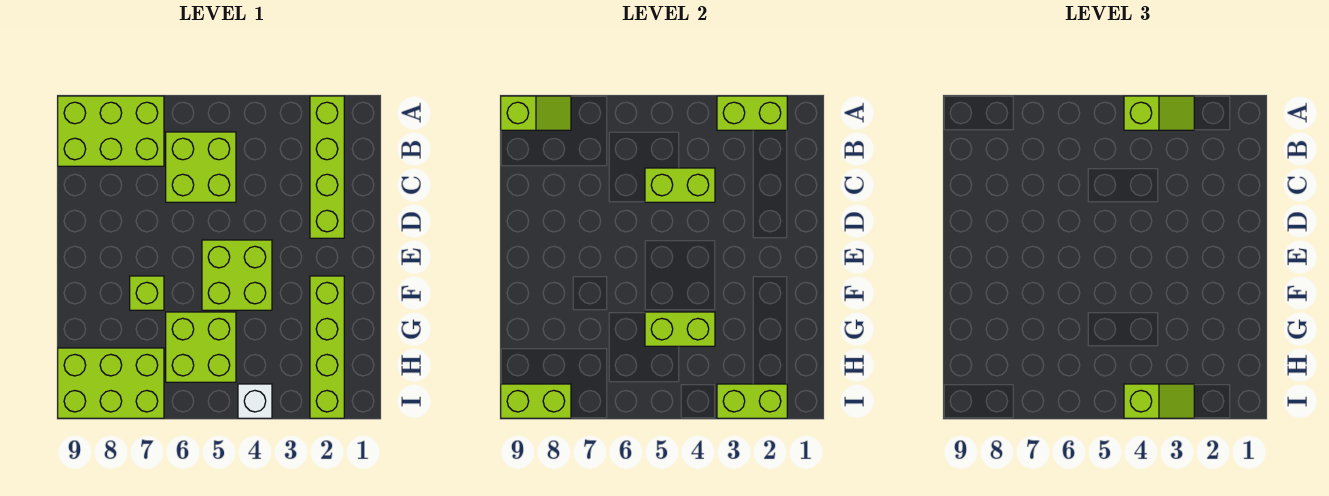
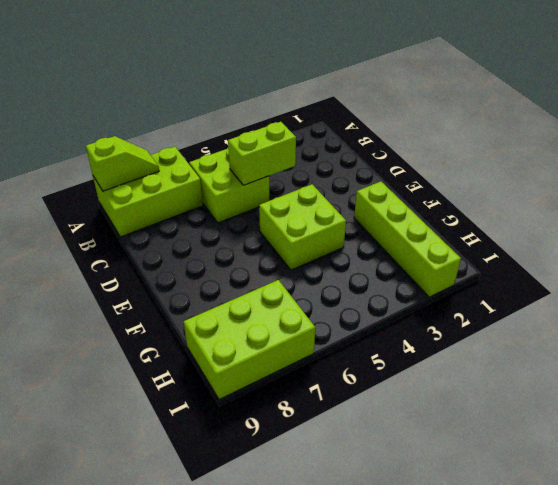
none -> lime 1x4 brick [310,96,344,238]
none -> lime 1x1 brick [130,276,164,310]
none -> lime 2x2 brick [166,312,236,382]

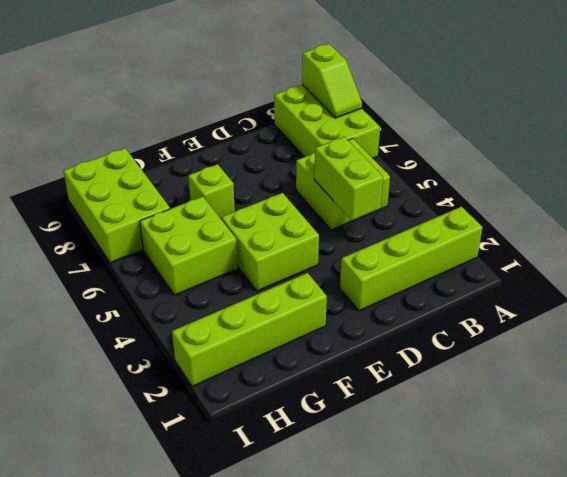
none -> white 1x1 brick [238,384,272,418]
none -> lime 1x2 brick [717,96,787,130]
none -> lime 1x2 brick [645,312,715,346]

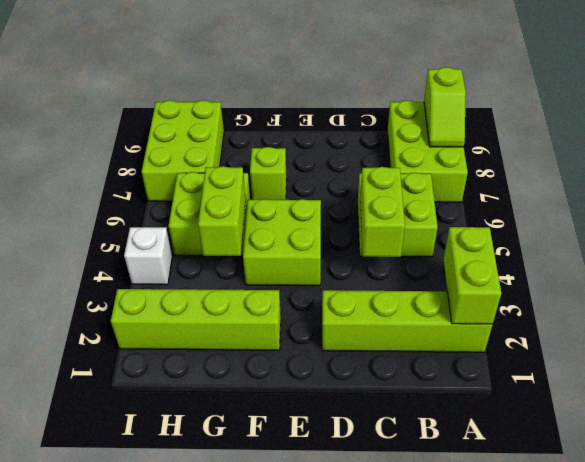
none -> lime 1x2 brick [717,384,787,418]
none -> lime 1x2 brick [501,384,571,418]
none -> lime 1x2 slope [1124,96,1194,130]

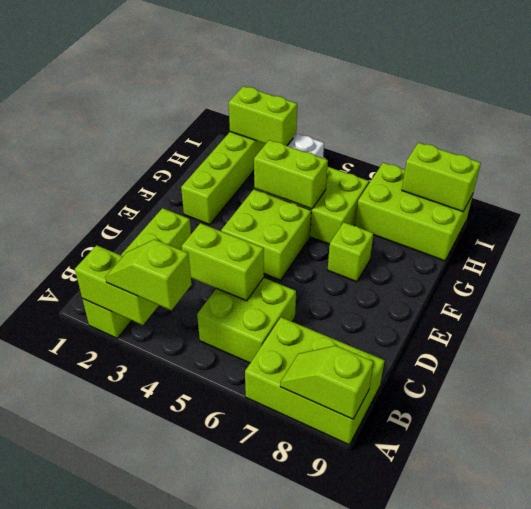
none -> lime 1x2 slope [1124,384,1194,418]

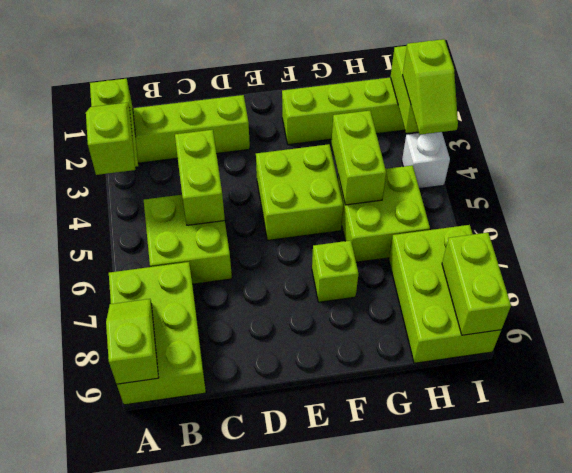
lime 1x2 slope [403,39,458,135] -> lime 1x2 slope turned to [1124,384,1194,418]

